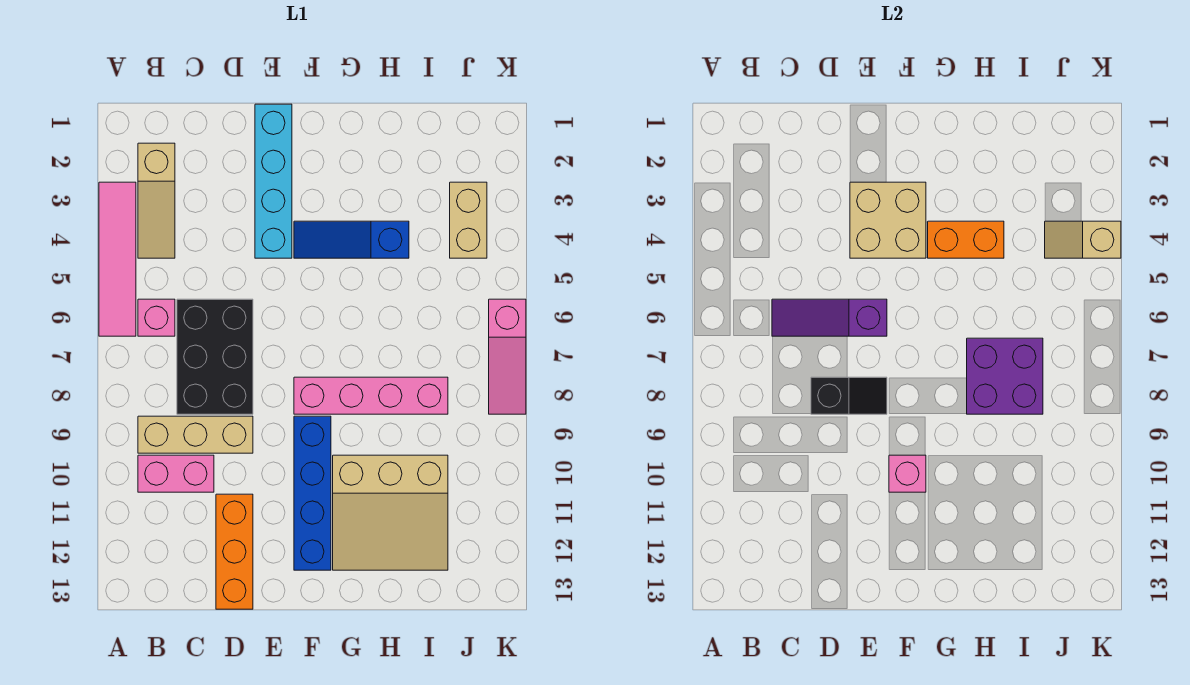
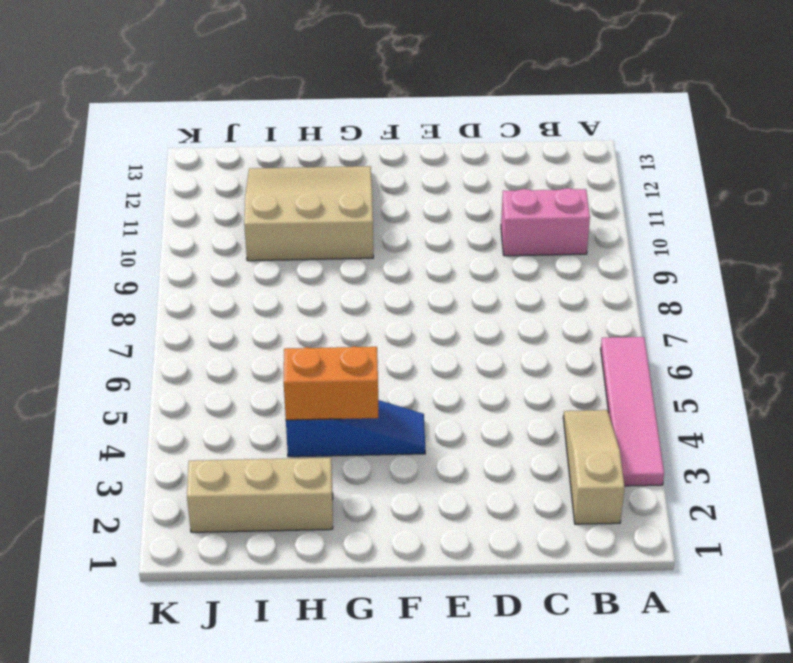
tan 1x3 brick [187,458,333,532] -> tan 1x3 brick moved to [138,416,253,453]
none -> pink 1x1 brick [138,299,175,336]
none -> black 2x3 brick [177,299,253,414]
none -> orange 1x3 brick [216,494,253,609]

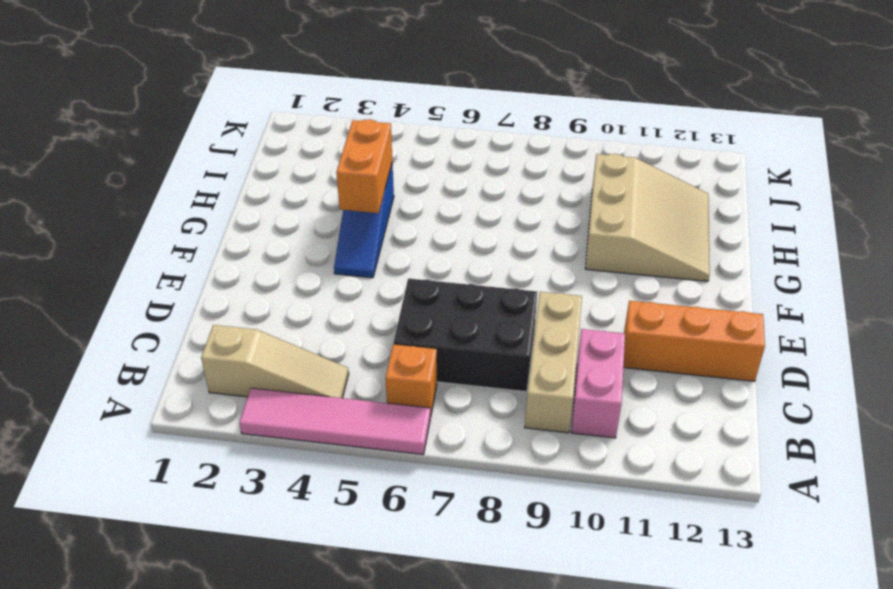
orange 1x1 brick [386,344,437,417] -> pink 1x1 brick [138,299,175,336]
none -> cyan 1x4 brick [255,104,292,258]
none -> pink 1x4 brick [294,377,448,414]
none -> blue 1x4 brick [294,416,331,570]

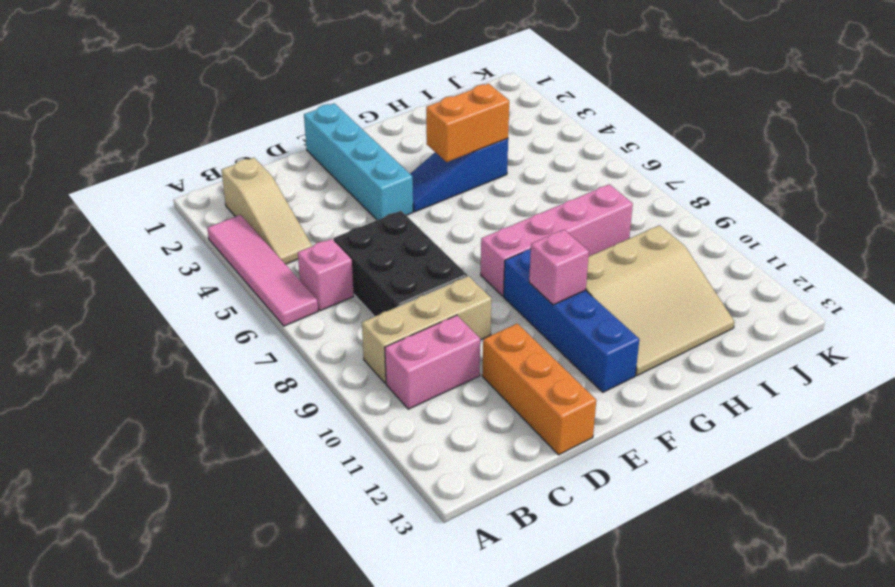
none -> tan 1x2 brick [450,182,487,258]
none -> pink 1x3 slope [489,299,526,414]
none -> purple 1x3 slope [772,299,887,336]

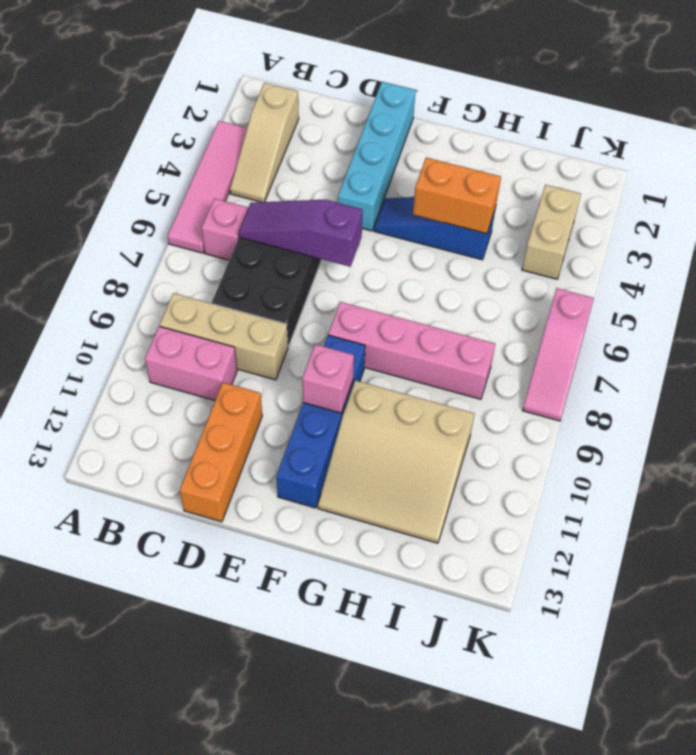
none -> black 1x2 slope [811,377,887,414]
none -> tan 2x2 brick [850,182,926,258]
none -> purple 2x2 brick [967,338,1043,414]

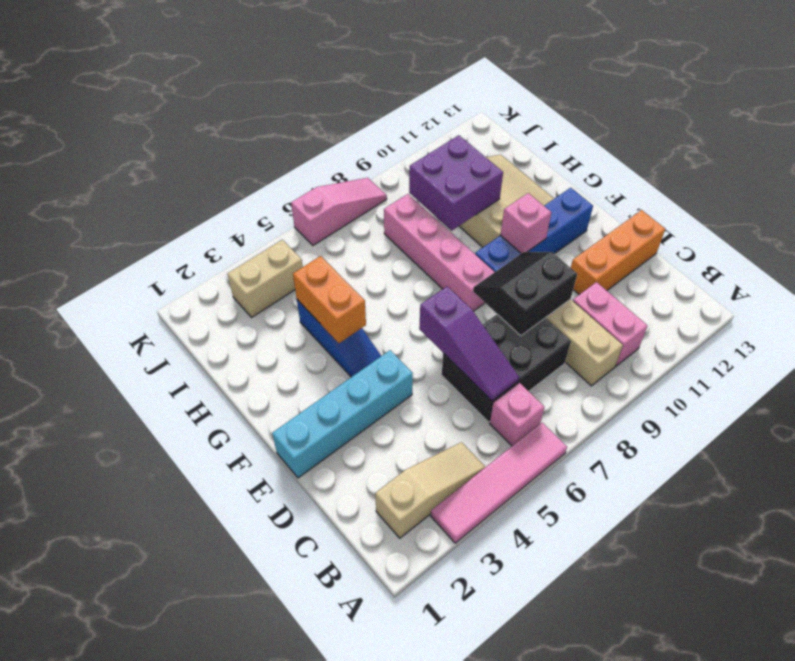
black 2x2 slope [473,252,577,336] -> black 1x2 slope [811,377,887,414]
purple 2x2 brick [409,135,503,231] -> purple 2x2 brick moved to [967,338,1043,414]
none -> tan 2x2 brick [850,182,926,258]
none -> tan 1x2 slope [1045,221,1121,258]

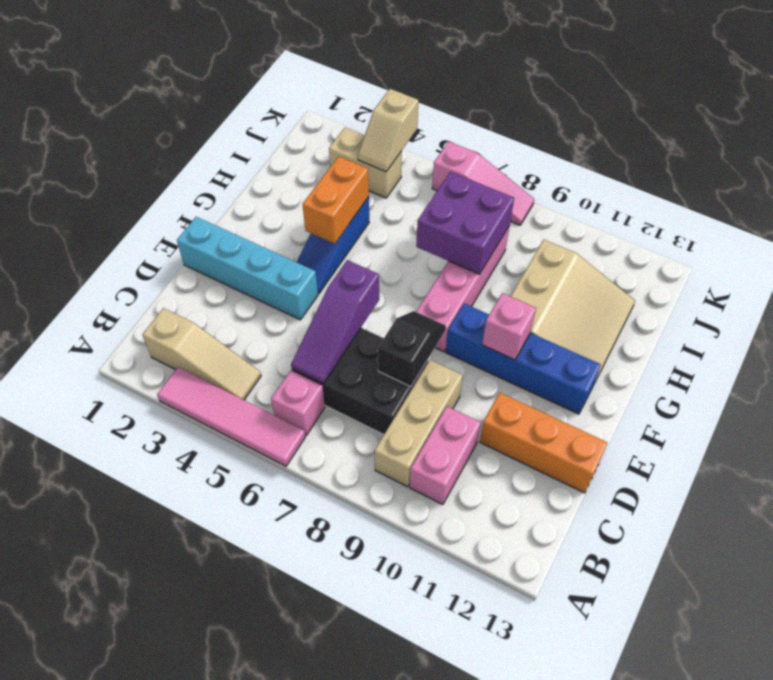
none -> tan 2x2 brick [850,182,926,258]

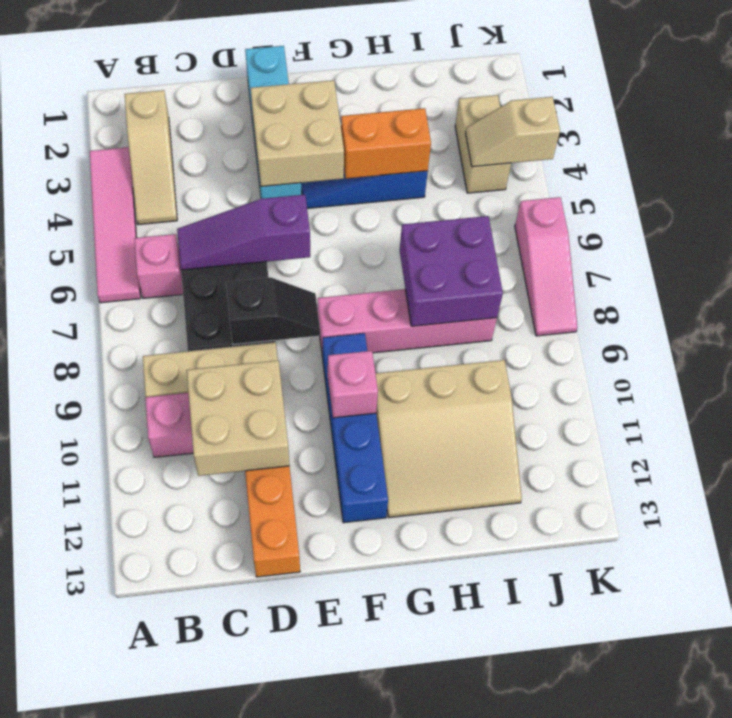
tan 2x2 brick [187,360,289,476] -> none

